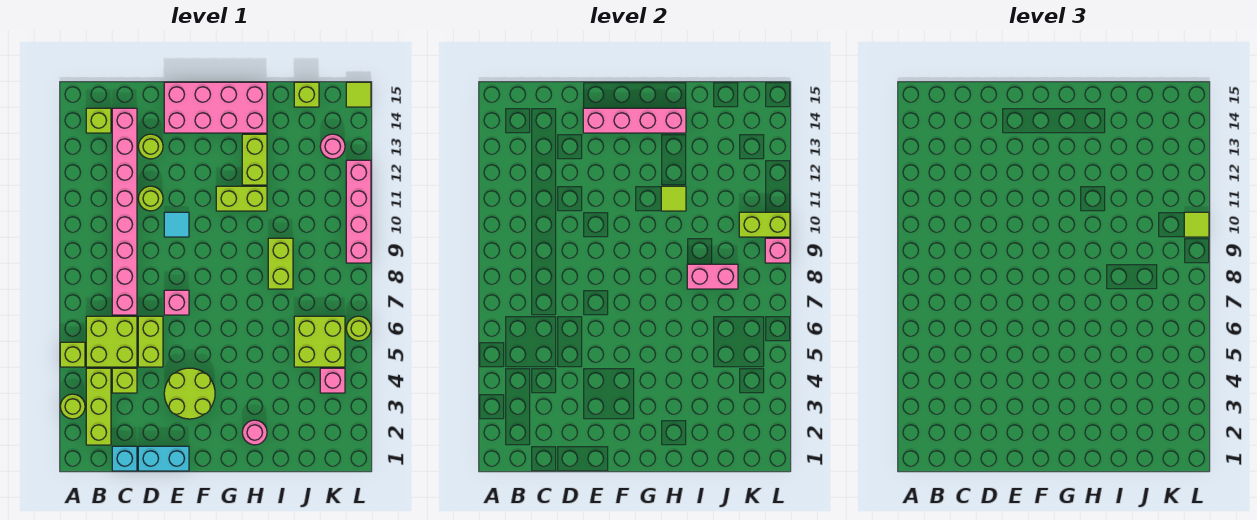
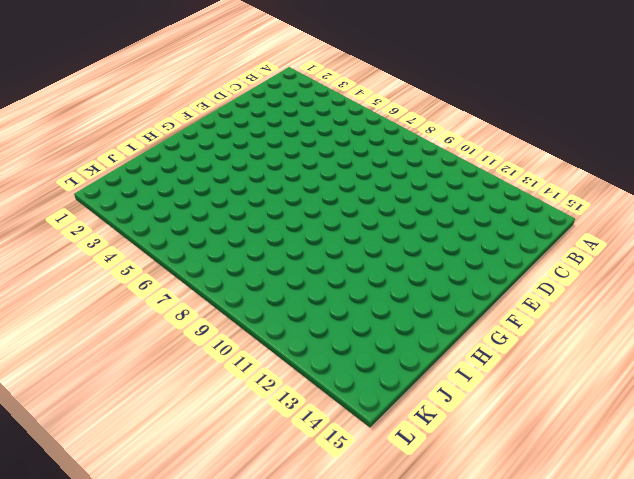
none -> lime 1x1 round brick [60,394,85,419]
none -> lime 1x1 brick [60,342,85,367]
none -> lime 1x3 brick [86,368,111,445]
none -> lime 2x2 brick [86,316,137,367]

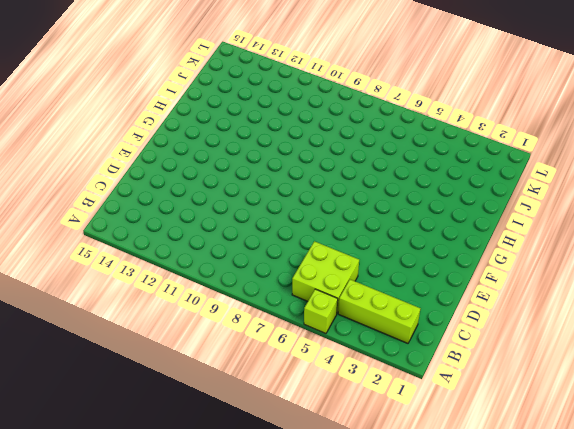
none -> lime 1x1 round brick [60,394,85,419]
none -> lime 1x1 brick [86,108,111,133]
none -> cyan 1x1 brick [112,446,137,471]
none -> lime 1x1 brick [112,368,137,393]

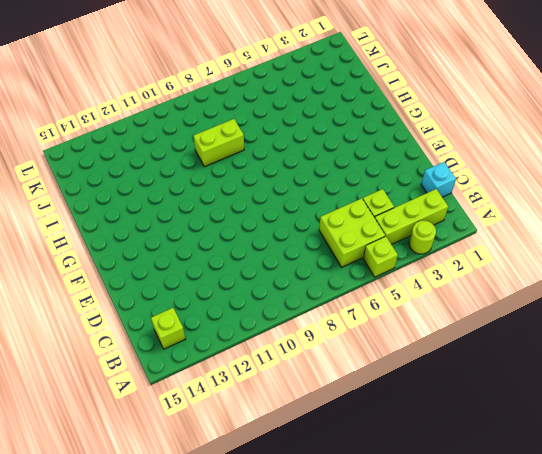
none -> pink 1x8 brick [112,108,137,315]
none -> cyan 1x2 brick [138,446,189,471]
none -> lime 1x2 brick [138,316,163,367]
none -> lime 1x1 round brick [138,186,163,211]

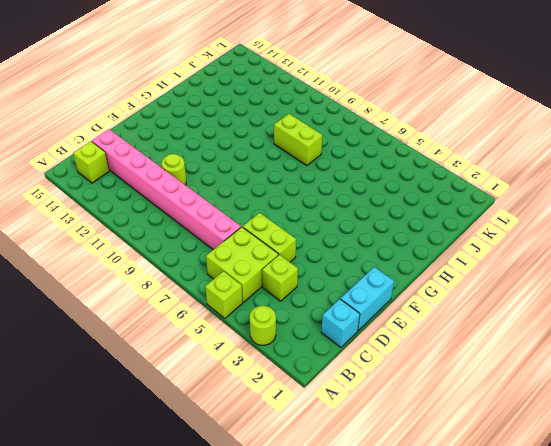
none -> lime 1x3 brick [86,368,111,445]
none -> lime 1x1 round brick [138,134,163,159]
none -> lime 2x2 round brick [164,368,215,419]
none -> pink 1x1 brick [164,290,189,315]

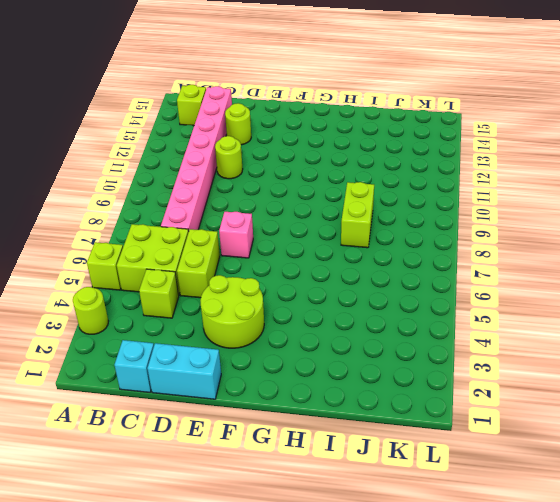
none -> lime 1x3 brick [86,368,111,445]
none -> cyan 1x1 tile [164,212,189,237]
none -> pink 2x4 brick [164,82,267,133]
none -> lime 1x2 brick [216,186,267,211]

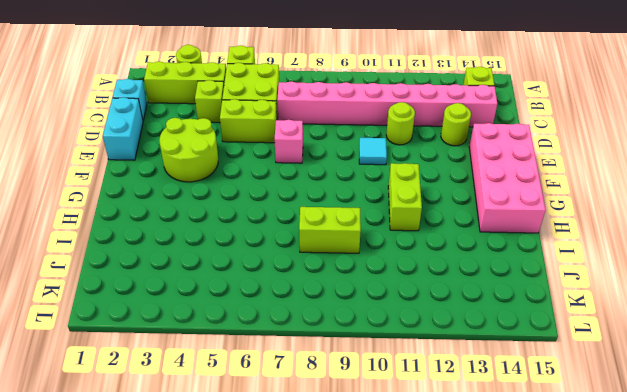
none -> pink 1x1 round brick [242,420,267,445]
none -> lime 1x2 brick [242,134,267,185]
none -> lime 2x2 brick [294,316,345,367]
none -> lime 1x1 brick [294,82,319,107]

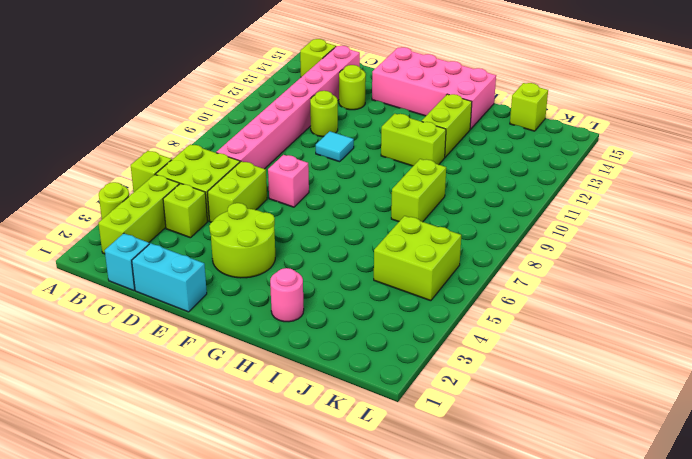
none -> pink 1x1 brick [320,368,345,393]
none -> pink 1x1 round brick [320,134,345,159]
none -> lime 1x1 round brick [346,316,371,341]
none -> pink 1x4 brick [346,160,371,263]

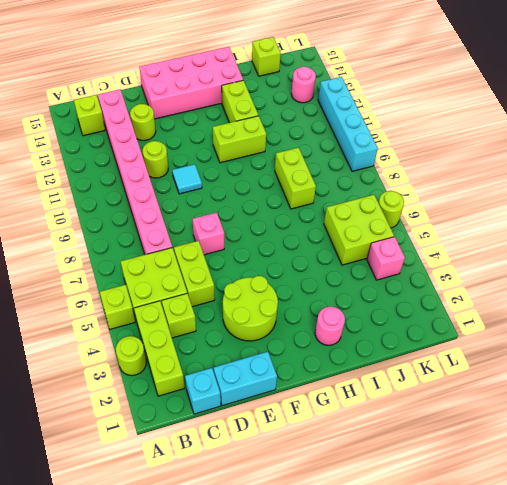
cyan 1x4 brick [318,77,378,171] -> pink 1x4 brick [346,160,371,263]
none -> lime 1x1 tile [346,82,371,107]
none -> pink 1x4 brick [583,108,686,133]
none -> lime 1x1 tile [661,186,686,211]
none -> pink 1x2 brick [687,264,738,289]

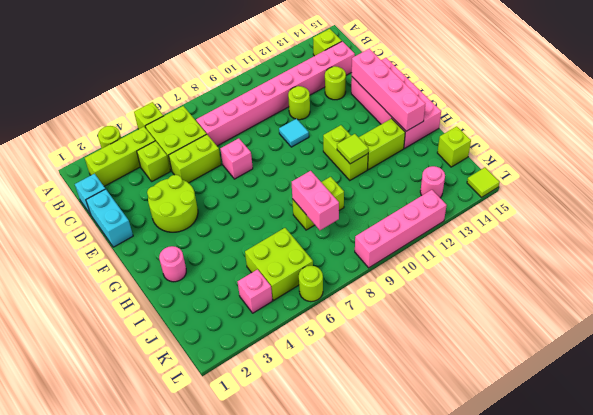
none -> lime 1x2 brick [739,212,790,237]
none -> pink 1x1 brick [765,238,790,263]
none -> lime 1x1 tile [1184,212,1209,237]

